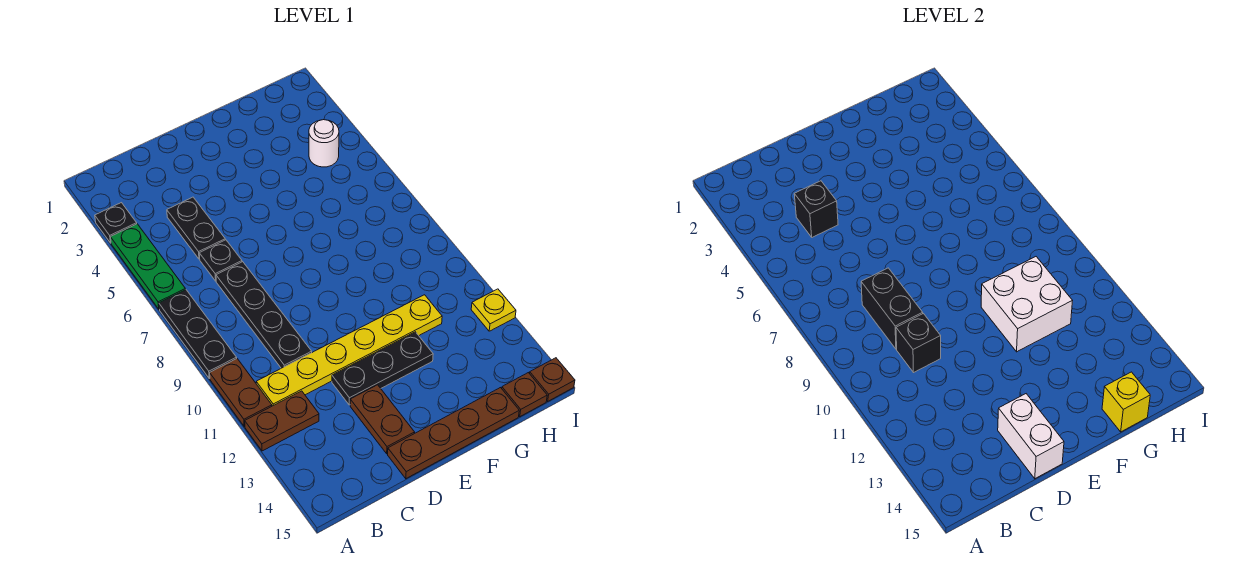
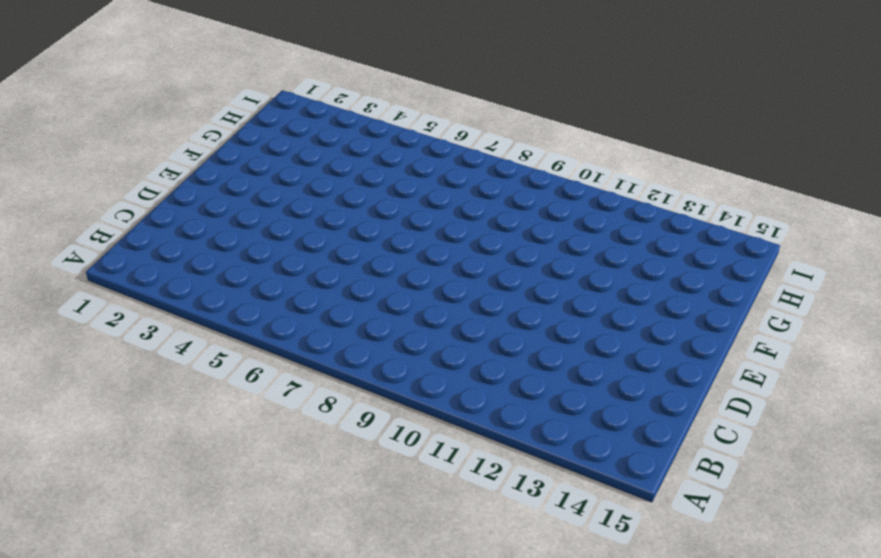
none -> black 1x1 plate [95,203,137,243]
none -> green 1x3 plate [111,224,186,309]
none -> black 1x3 plate [159,290,237,379]

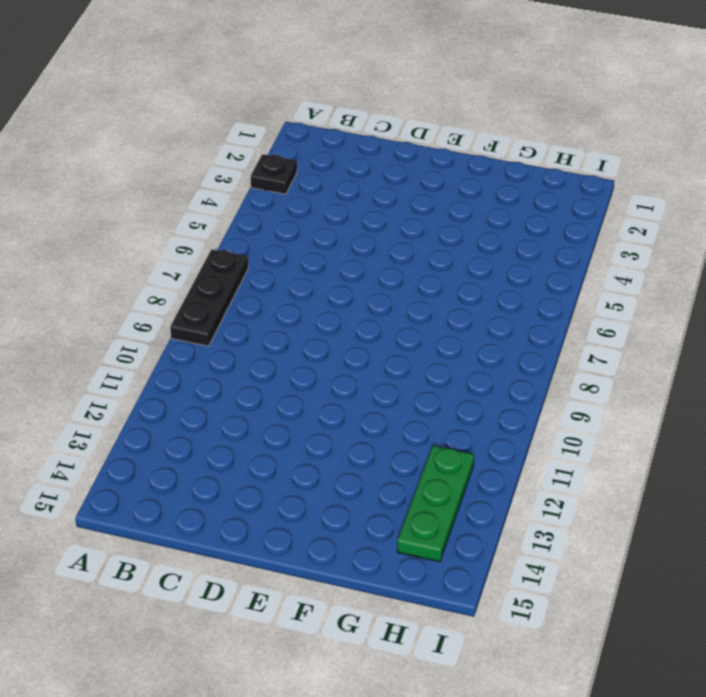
green 1x3 plate [397,446,474,562] -> green 1x3 plate moved to [111,224,186,309]
none -> brown 1x2 plate [210,359,272,426]
none -> brown 1x2 plate [245,391,319,451]
none -> yellow 1x6 plate [256,295,442,406]

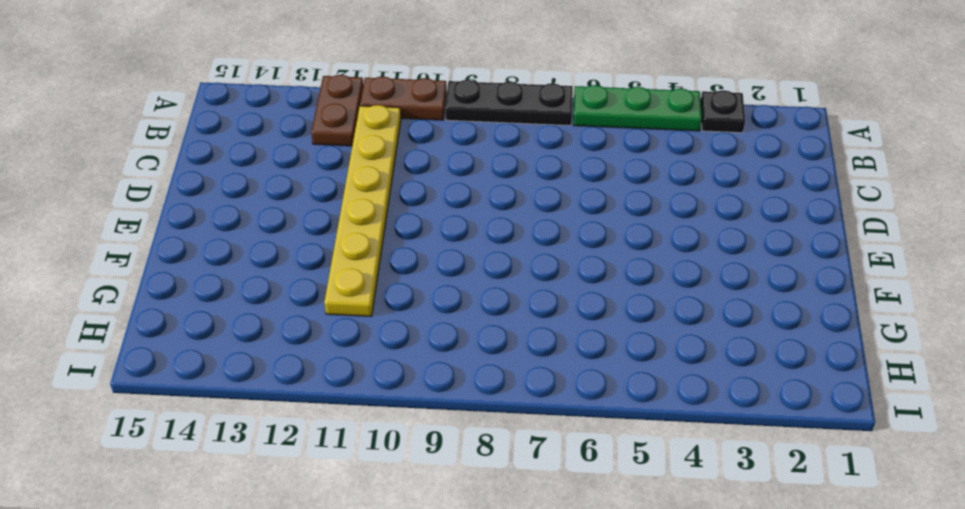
none -> black 1x2 plate [167,197,225,259]
none -> black 1x1 plate [199,240,242,281]
none -> black 1x4 plate [216,262,312,368]

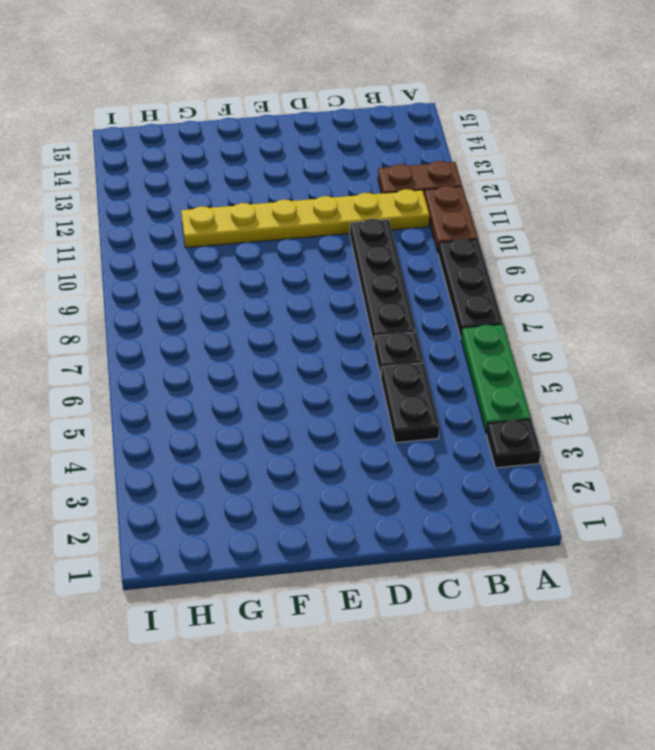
none -> black 1x3 plate [332,332,433,405]
none -> brown 1x2 plate [350,385,415,454]
none -> brown 1x4 plate [388,388,519,479]

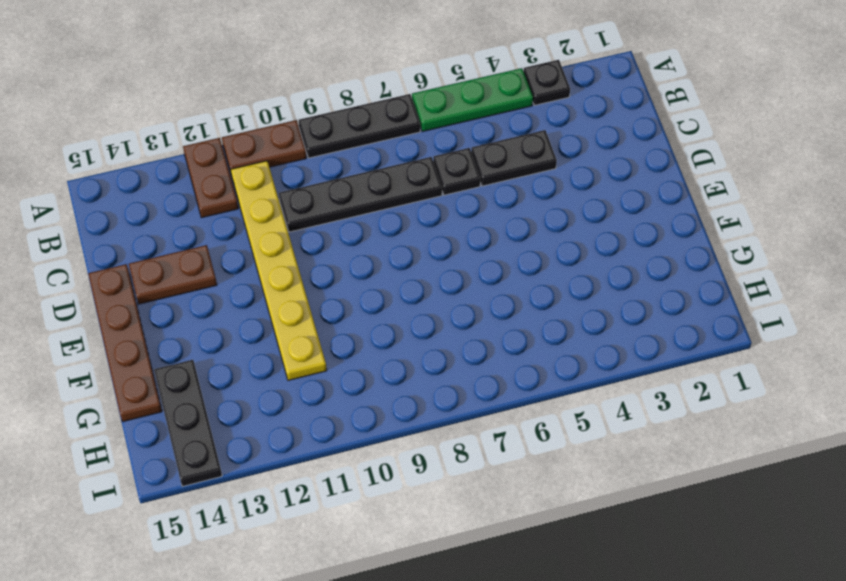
black 1x3 plate [154,360,222,486] -> black 1x3 plate moved to [332,332,433,405]
none -> white 1x1 round brick [309,120,339,167]
none -> brown 1x1 plate [502,373,547,417]
none -> yellow 1x1 plate [471,289,516,331]

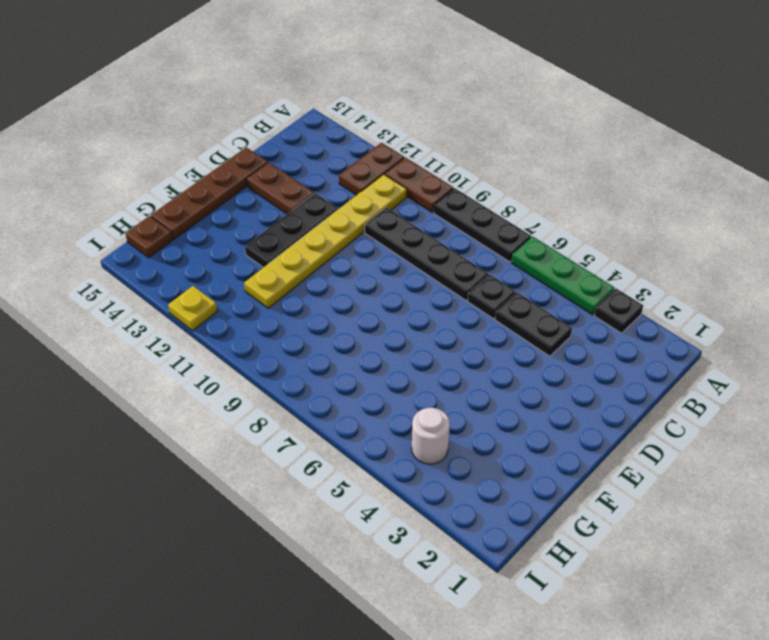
none -> brown 1x1 plate [530,358,575,401]
none -> black 1x1 brick [794,181,838,237]
none -> black 1x2 brick [861,268,923,349]

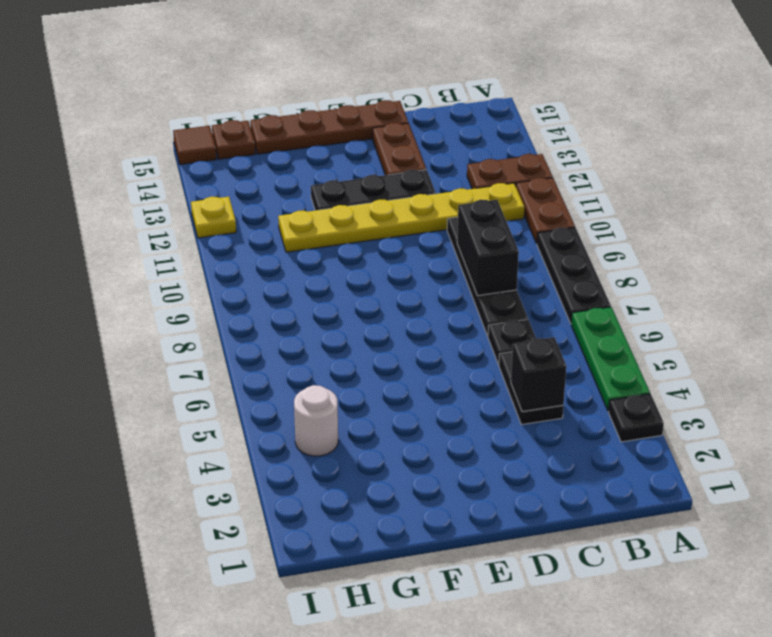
brown 1x1 tile [173,126,217,164] -> brown 1x1 plate [530,358,575,401]
none -> black 1x1 brick [896,314,941,372]
none -> white 1x2 brick [998,394,1064,479]
none -> white 2x2 brick [981,257,1072,352]

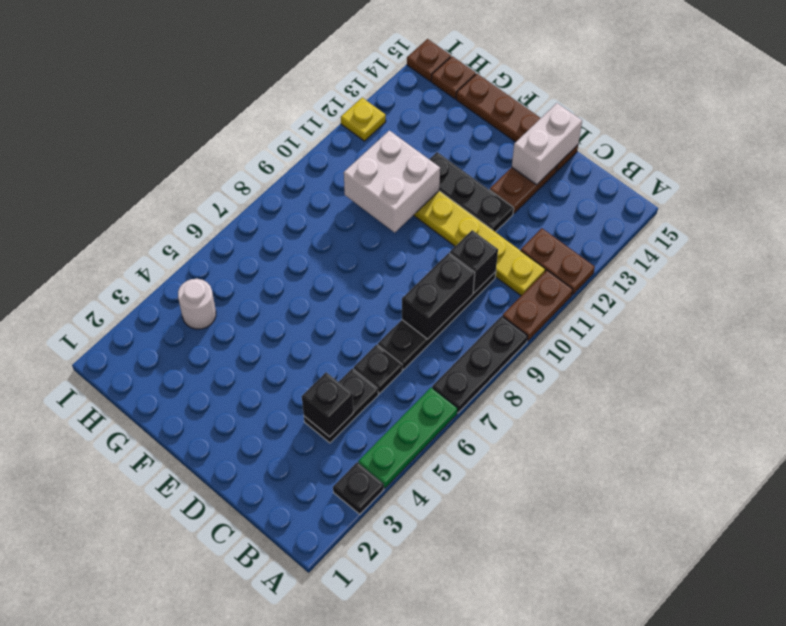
none -> yellow 1x1 brick [1102,372,1150,432]

